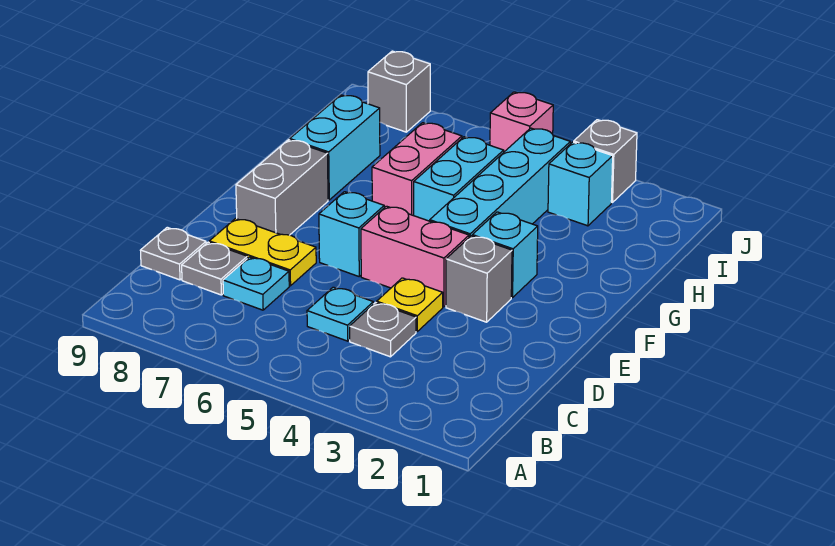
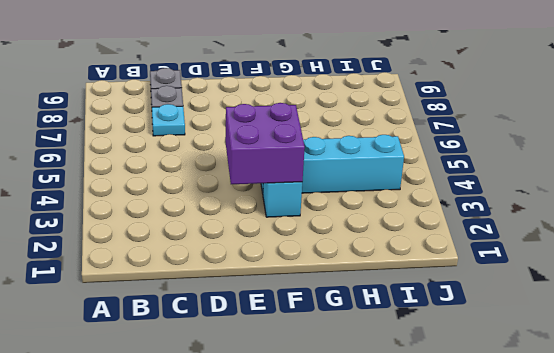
purple 2x2 brick [225,103,305,184] -> none
none -> grey 1x1 plate [350,303,416,357]
none -> cyan 1x1 plate [307,287,373,341]
none -> yellow 1x1 plate [377,278,443,331]

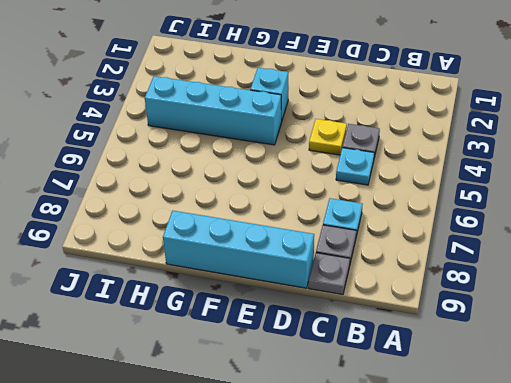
cyan 1x4 brick [163,211,314,288] -> none
none -> yellow 1x2 plate [209,219,316,286]
none -> grey 1x1 brick [446,236,512,322]
none -> pink 1x2 brick [361,206,469,307]

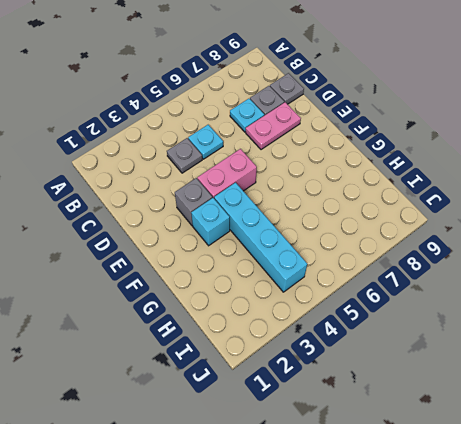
pink 1x2 plate [246,102,301,150] -> yellow 1x2 plate [209,219,316,286]
none -> yellow 1x1 plate [377,278,443,331]
none -> cyan 1x1 brick [319,192,384,276]
none -> grey 1x2 brick [236,140,328,235]

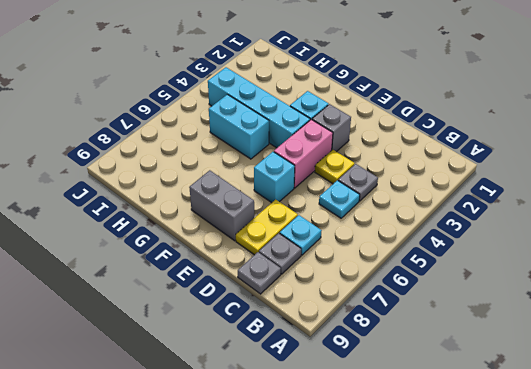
none -> pink 1x2 brick [372,123,462,216]
none -> cyan 1x2 brick [290,95,380,200]
none -> cyan 1x1 brick [548,142,613,226]

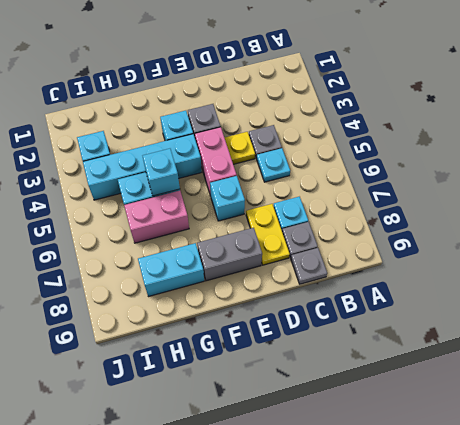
cyan 1x1 brick [143,149,180,196] -> none
none -> grey 1x1 brick [574,120,637,203]
none -> pink 1x1 brick [490,92,553,152]
none -> grey 1x1 brick [368,51,430,132]

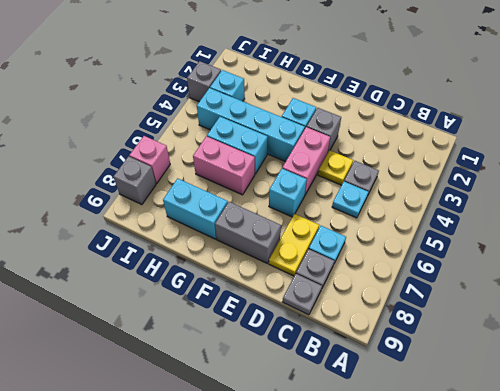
pink 1x1 brick [129,136,170,183] -> pink 1x1 brick moved to [490,92,553,152]

